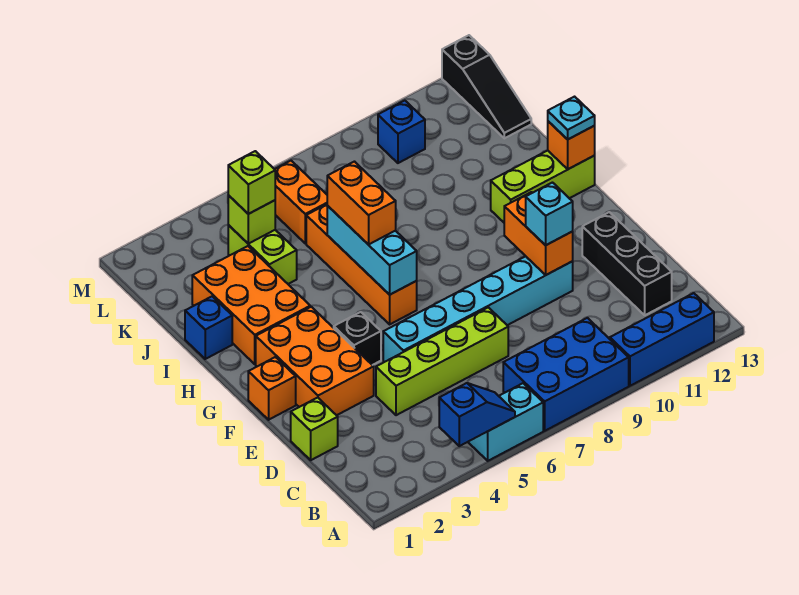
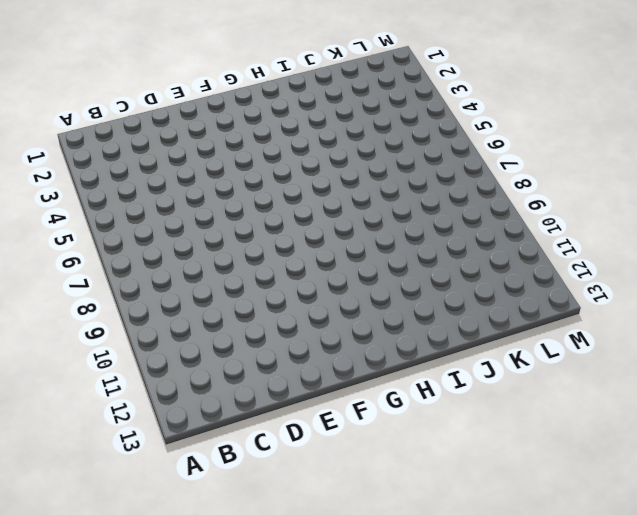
none -> cyan 1x2 brick [468,383,543,461]
none -> blue 2x3 brick [503,318,629,431]
none -> blue 1x3 brick [610,293,714,386]

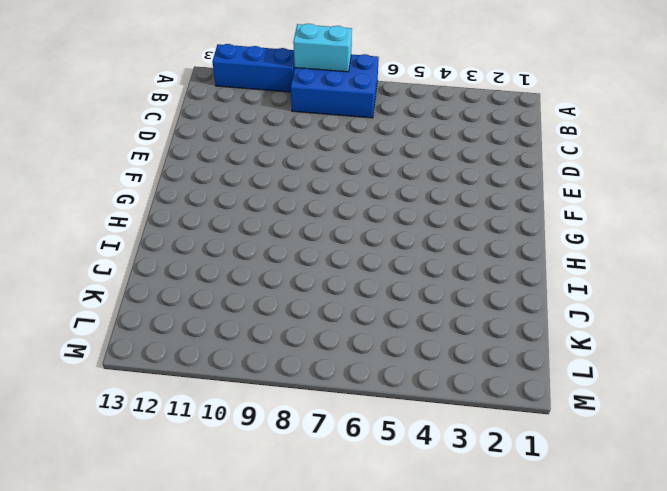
cyan 1x2 brick [293,24,352,72] -> cyan 1x2 brick moved to [468,383,543,461]
none -> black 1x3 brick [582,212,672,315]
none -> lime 1x1 brick [291,398,338,460]
none -> lime 1x4 brick [376,307,508,415]

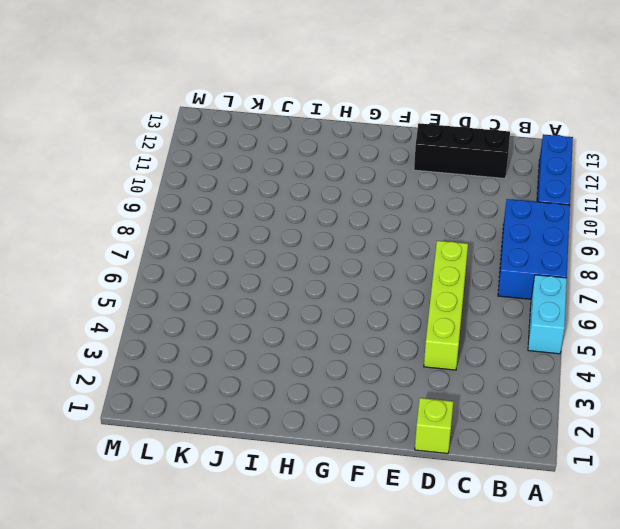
none -> orange 2x3 brick [256,307,374,415]
none -> cyan 1x6 brick [383,256,573,362]
none -> orange 1x1 brick [248,357,296,420]

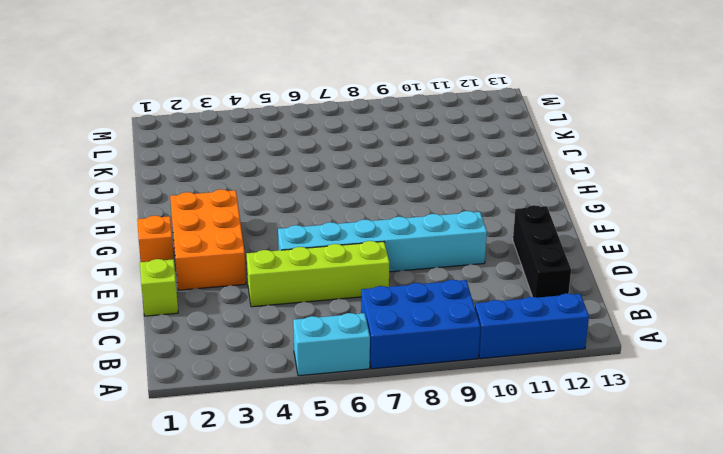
none -> black 1x1 brick [334,312,381,365]
none -> orange 1x4 brick [306,204,417,324]
none -> orange 2x3 brick [192,246,310,364]

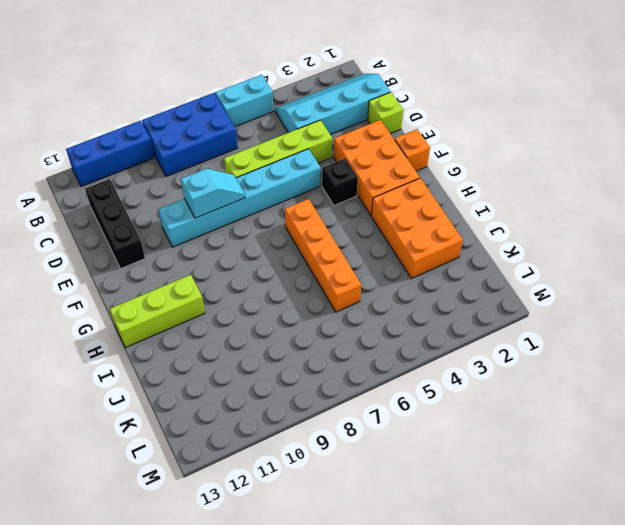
cyan 2x4 slope [275,73,390,135] -> none
cyan 1x2 slope [181,169,245,218] -> none
none -> blue 1x1 brick [185,296,232,359]
none -> lime 1x2 brick [228,225,297,284]
none -> orange 1x2 brick [275,161,327,243]

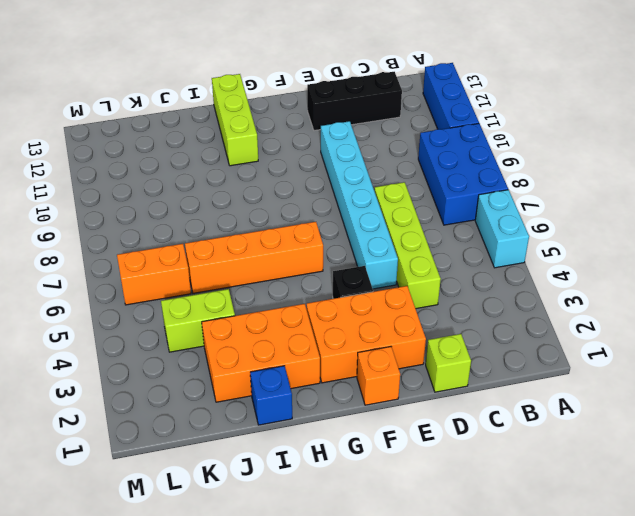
none -> black 1x3 slope [442,35,531,138]
none -> blue 1x1 brick [378,100,425,163]
none -> blue 1x2 slope [439,383,515,446]

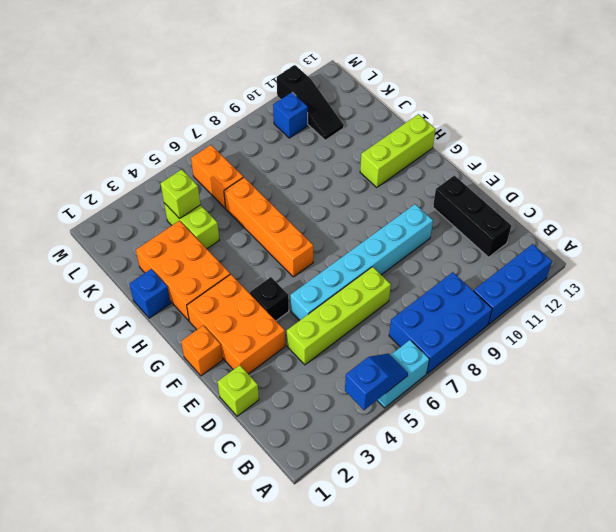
black 1x3 slope [277,65,344,140] -> black 1x3 slope moved to [442,35,531,138]
none -> orange 1x2 brick [504,192,573,275]
none -> cyan 1x3 brick [327,206,417,295]
none -> orange 1x1 brick [548,121,595,169]

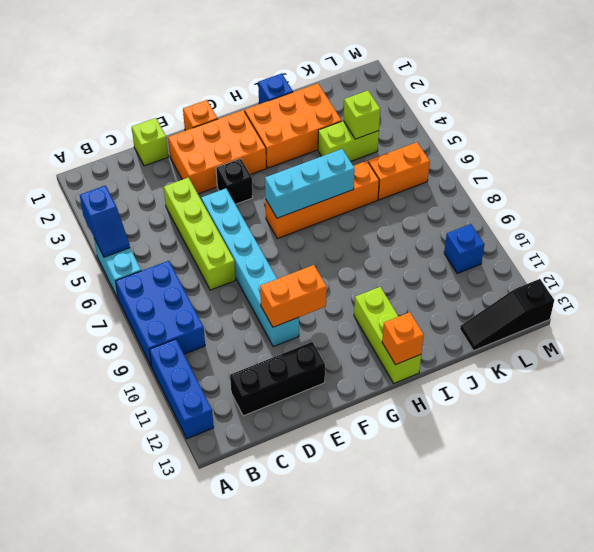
none -> cyan 1x1 brick [526,183,573,245]
none -> orange 1x2 brick [327,162,396,245]
none -> cyan 1x1 plate [548,97,595,140]

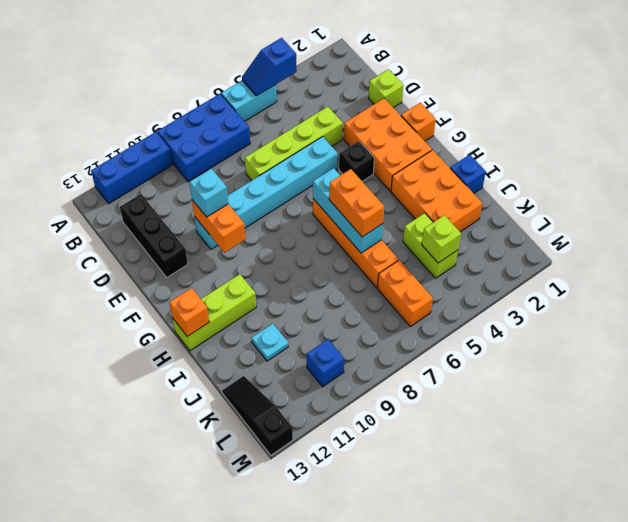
cyan 1x1 plate [251,324,288,361] -> cyan 1x1 plate moved to [548,97,595,140]
none -> lime 1x1 brick [228,151,275,214]

